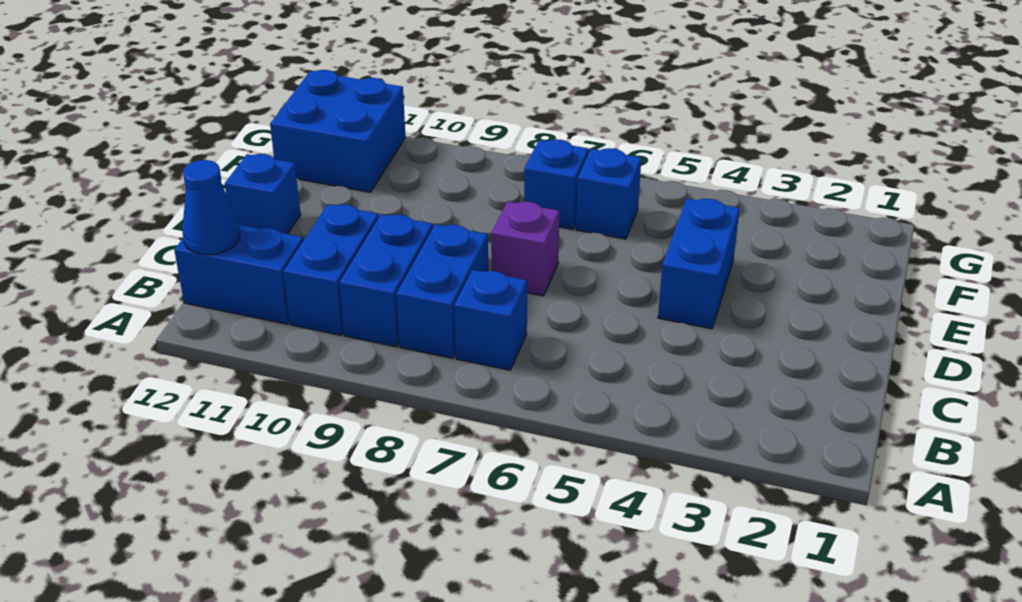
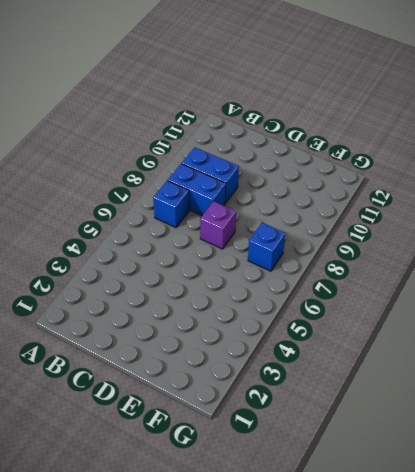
none -> blue 1x2 brick [283,204,379,335]
none -> blue 1x2 brick [174,225,303,324]
none -> blue 1x2 brick [658,198,740,329]

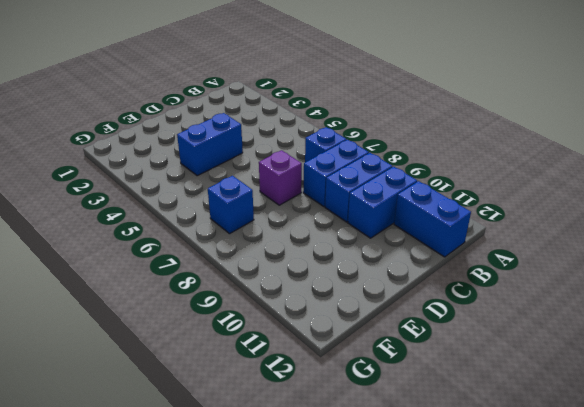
none -> blue 1x1 brick [225,154,301,234]
none -> blue 1x1 brick [576,148,641,239]
none -> blue 2x2 brick [270,70,406,192]

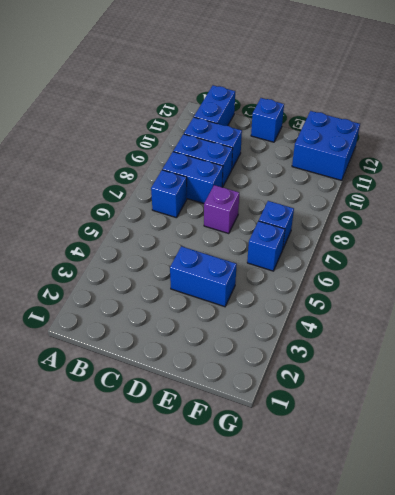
none -> blue 1x1 cone [182,160,240,255]

